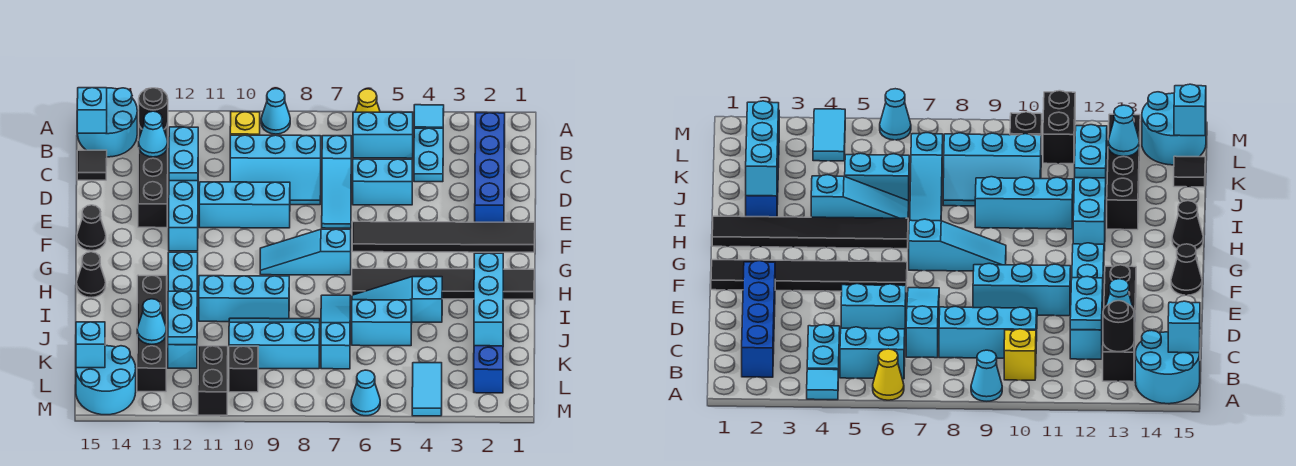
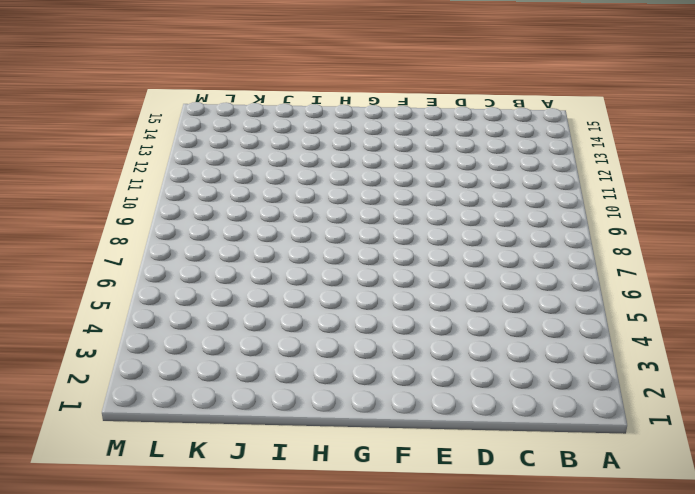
none -> cyan 1x1 tile [414,105,444,128]
none -> yellow 1x1 cone [355,89,380,112]
none -> cyan 1x1 cone [261,89,290,134]
none -> cyan 2x2 round brick [78,88,137,157]

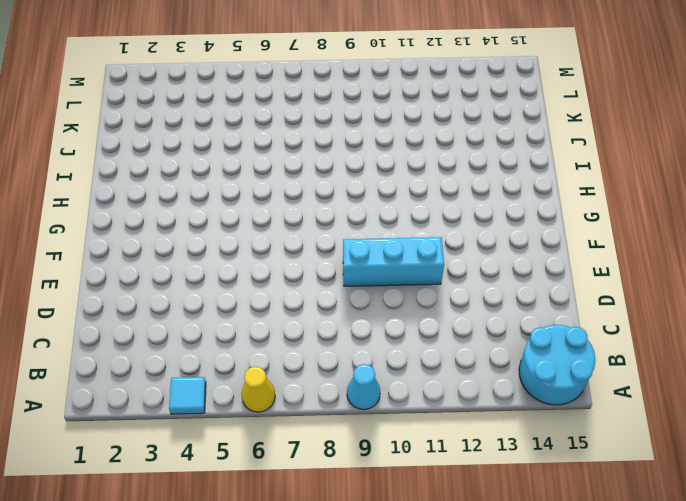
none -> blue 1x4 brick [475,113,505,222]
none -> cyan 1x2 plate [414,128,443,182]
none -> cyan 1x2 brick [353,112,413,158]
none -> yellow 1x1 brick [230,112,260,135]

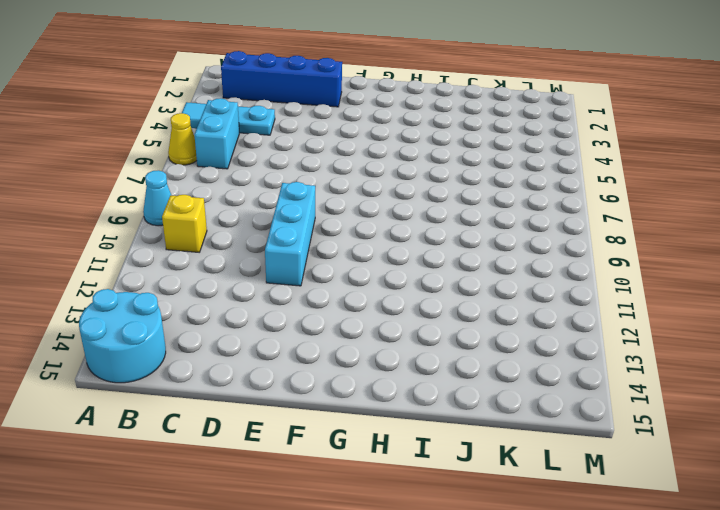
none -> black 1x4 brick [138,124,168,228]
none -> cyan 1x3 slope [322,136,351,228]
none -> cyan 2x3 slope [230,135,321,205]
none -> cyan 1x4 brick [169,181,198,251]

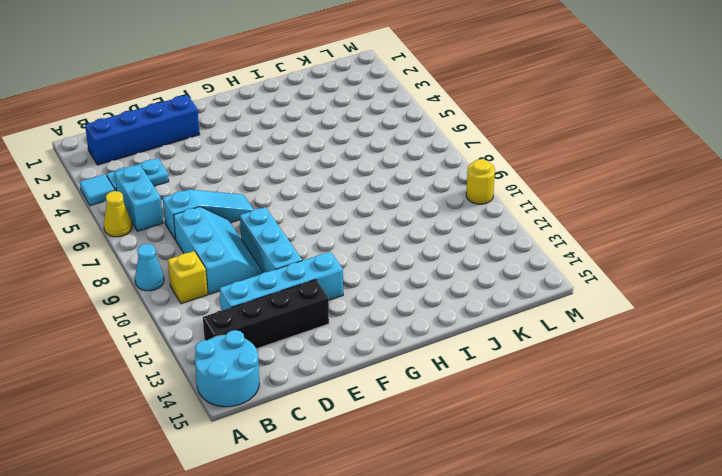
yellow 1x1 round brick [466,159,495,204] -> none
none -> black 1x1 tile [77,150,107,180]
none -> cyan 1x2 brick [353,159,412,205]
none -> black 1x6 tile [352,222,535,252]
none -> black 1x1 cone [77,205,106,251]

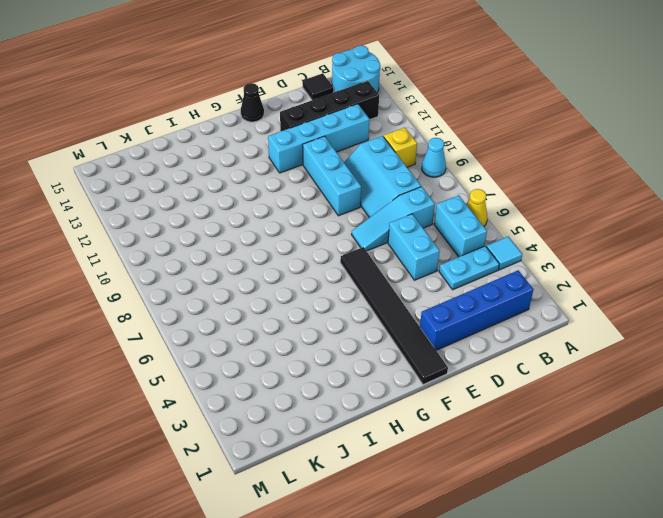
none -> cyan 1x3 slope [260,229,351,275]
none -> black 1x6 tile [352,269,534,299]
none -> cyan 1x4 brick [168,252,198,368]
none -> black 1x1 cone [77,252,106,298]

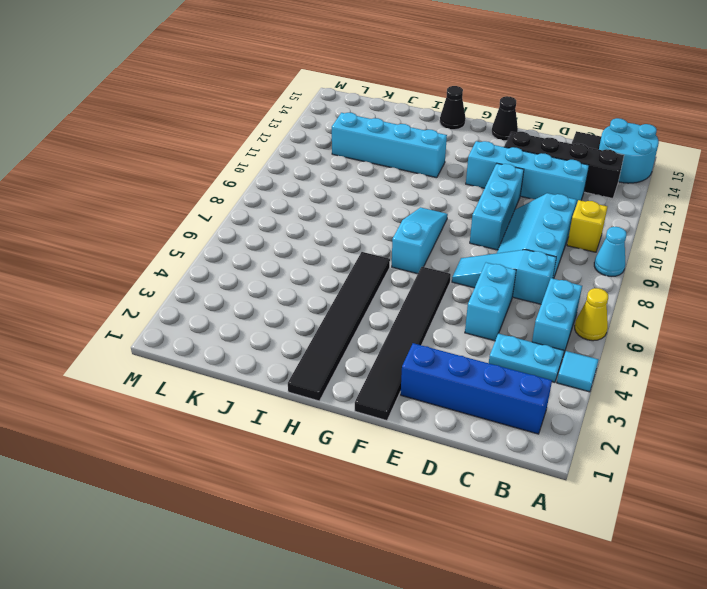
none -> blue 1x4 brick [474,346,503,393]
none -> cyan 1x3 slope [352,277,442,322]
none -> cyan 1x3 slope [321,295,350,369]
none -> cyan 1x3 brick [199,276,289,322]

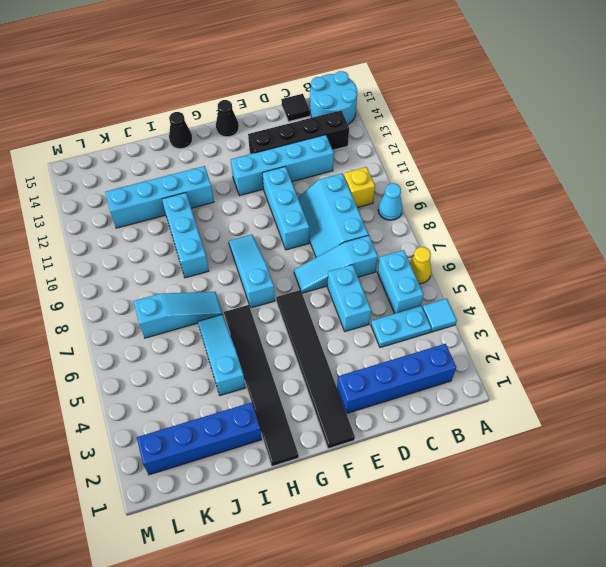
none -> black 1x4 brick [137,275,167,392]
none -> cyan 1x2 brick [352,300,412,346]
none -> cyan 2x3 slope [229,318,320,369]
none -> black 1x1 tile [1174,156,1205,187]

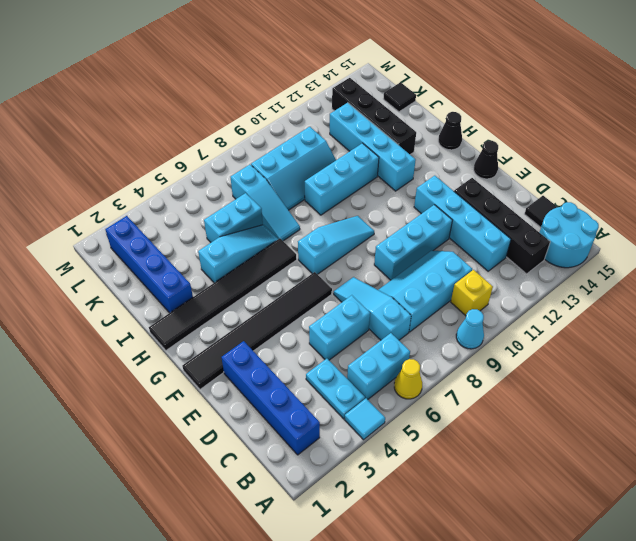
none -> cyan 1x2 tile [412,363,442,416]
none -> black 1x1 brick [229,346,258,392]
none -> black 1x2 brick [198,346,228,415]
none -> cyan 2x2 round brick [76,346,136,415]

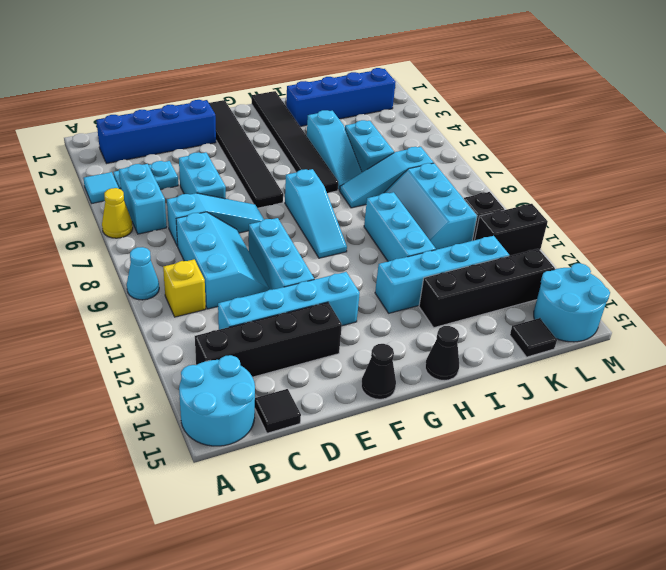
none -> cyan 1x2 tile [412,363,442,416]
none -> cyan 1x1 cone [351,370,380,416]
none -> black 1x1 round brick [139,88,168,129]
none -> cyan 1x1 brick [77,88,107,133]

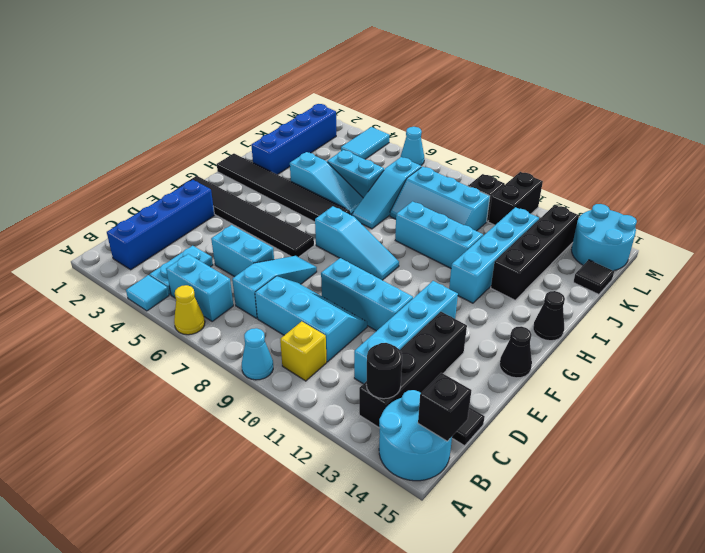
black 1x1 brick [418,373,472,441] -> cyan 1x1 brick [77,88,107,133]
none -> cyan 1x2 plate [169,127,198,181]
none -> cyan 1x1 cone [139,111,168,157]
none -> cyan 1x3 brick [474,253,503,346]
none -> cyan 1x2 plate [168,291,197,345]

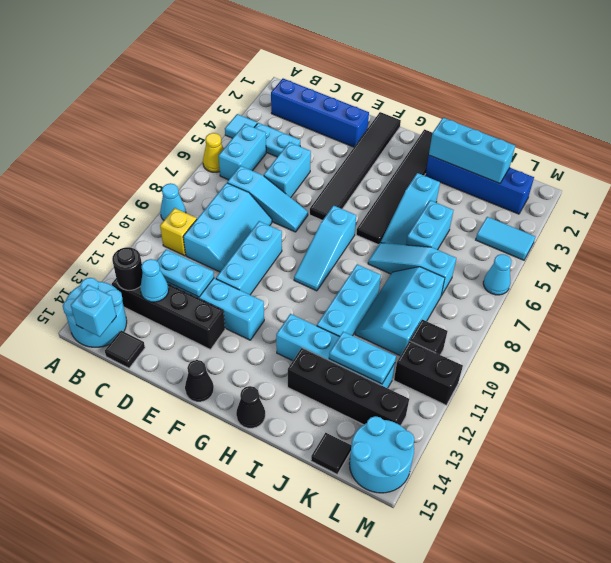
none -> cyan 1x1 cone [137,299,166,344]
none -> cyan 1x1 brick [76,322,105,368]

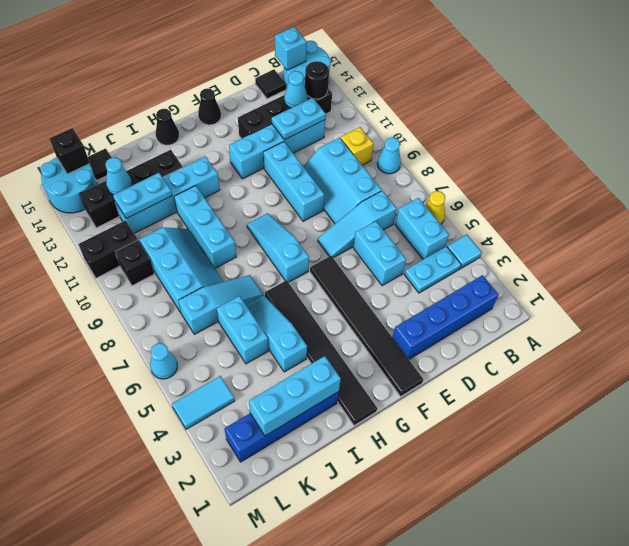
black 1x1 brick [50,128,90,174] -> cyan 1x1 brick [76,322,105,368]

